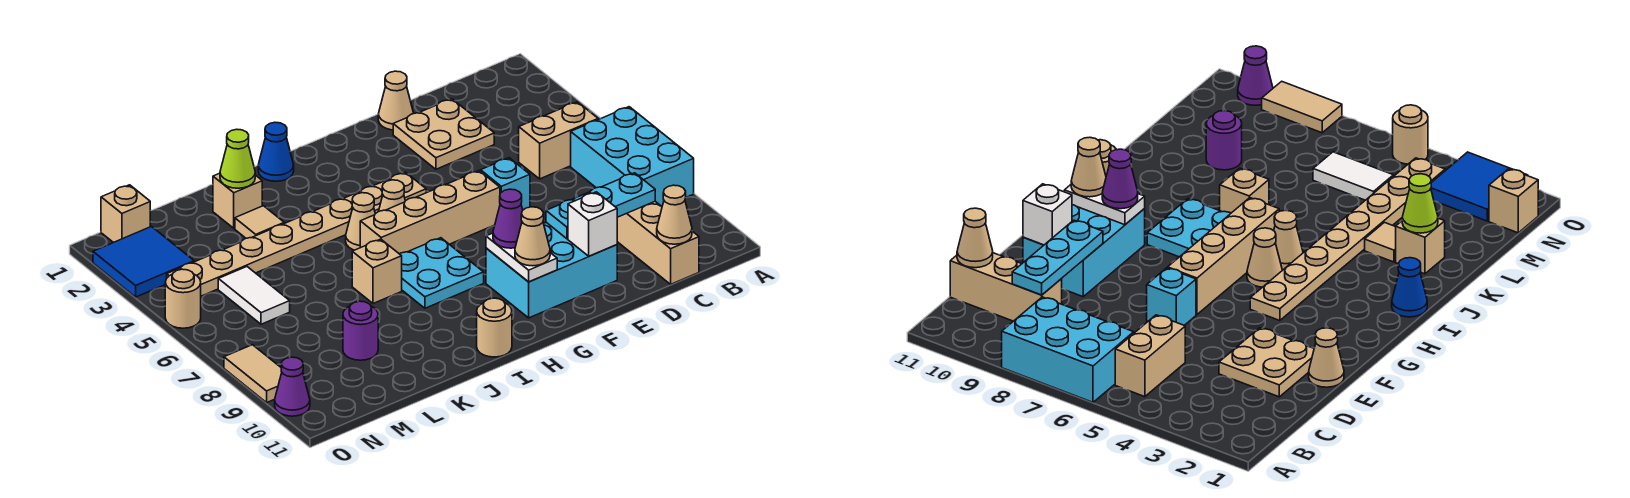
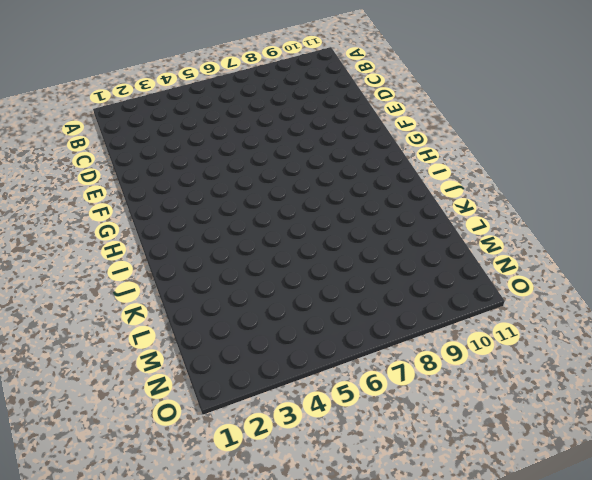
none -> cyan 2x3 brick [571,107,694,206]
none -> tan 1x2 brick [519,102,598,179]
none -> tan 1x3 brick [617,202,699,284]
none -> tan 2x2 plate [393,99,494,169]

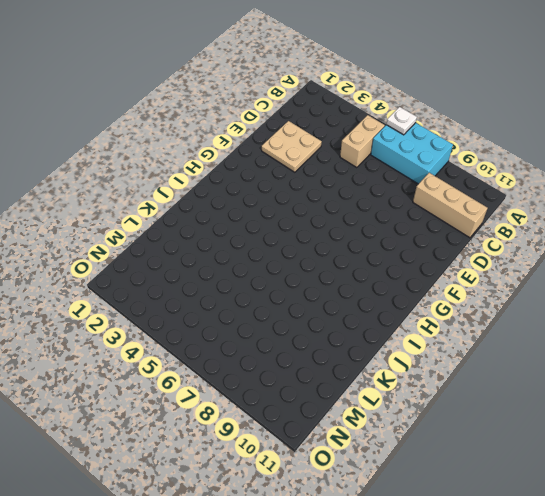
white 1x1 plate [386,107,417,135] -> none
none -> tan 1x1 cone [378,71,414,130]
none -> cyan 1x1 brick [481,158,530,210]
none -> cyan 2x3 brick [486,222,617,318]
none -> tan 1x4 brick [360,171,500,254]

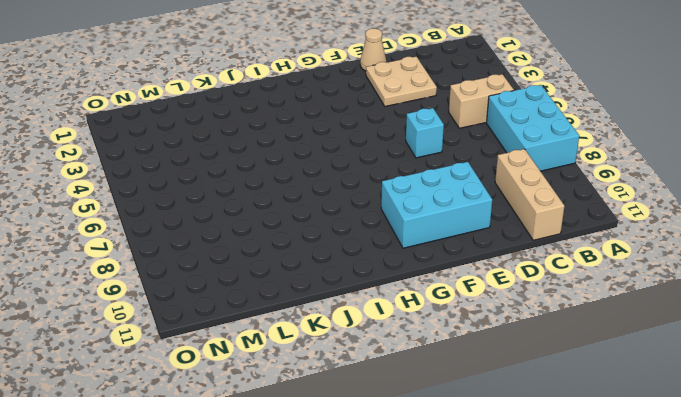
none -> tan 1x4 brick [360,171,500,254]
none -> tan 1x8 plate [167,172,426,296]
none -> tan 1x1 cone [379,180,405,211]
none -> cyan 2x2 plate [400,238,484,308]

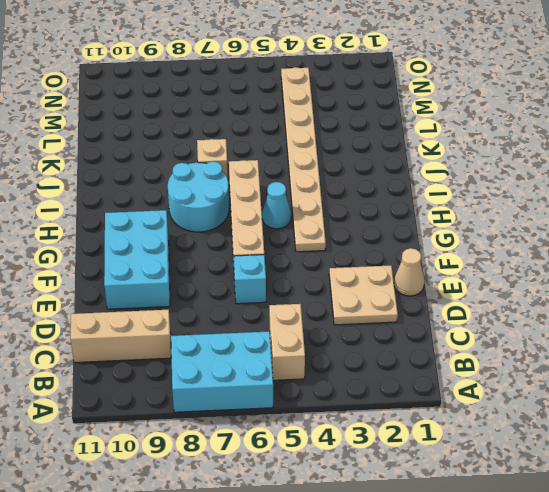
cyan 1x1 cone [262,182,291,229] -> tan 1x1 cone [379,180,405,211]
cyan 2x2 round brick [168,162,229,232] -> cyan 2x2 plate [400,238,484,308]
none -> blue 1x1 cone [258,122,294,181]
none -> tan 1x1 cone [346,193,375,250]
none -> tan 1x1 round brick [477,298,512,357]
none -> tan 1x1 brick [213,173,262,228]

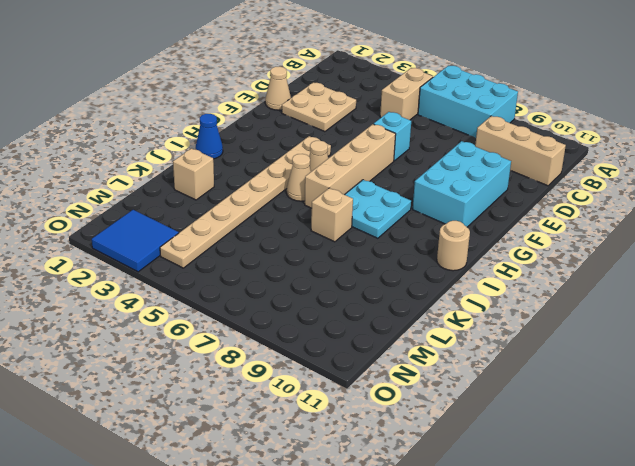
none -> tan 1x1 tile [235,206,284,238]
none -> purple 1x1 round brick [343,301,378,360]
none -> white 1x2 tile [218,267,290,324]
none -> tan 1x1 brick [101,185,150,243]

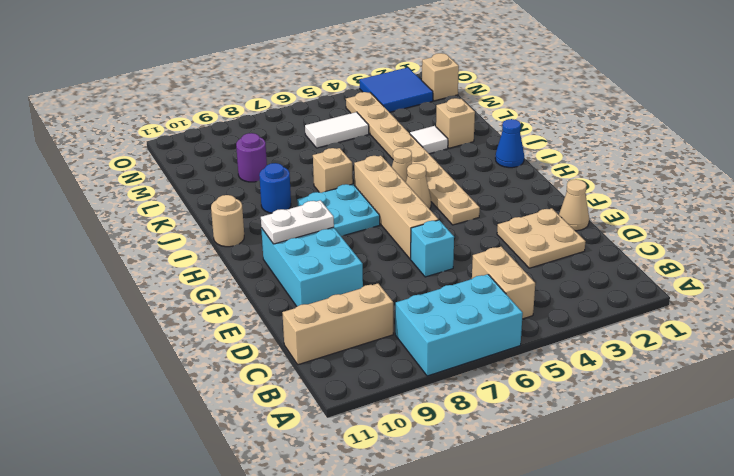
blue 1x1 round brick [259,163,291,213] -> none
white 1x1 tile [410,126,448,154] -> tan 1x1 tile [235,206,284,238]
none -> tan 1x1 round brick [165,269,201,328]
none -> tan 1x2 tile [224,345,282,402]
none -> purple 1x1 cone [275,357,310,416]
none -> cyan 1x3 plate [546,173,655,239]

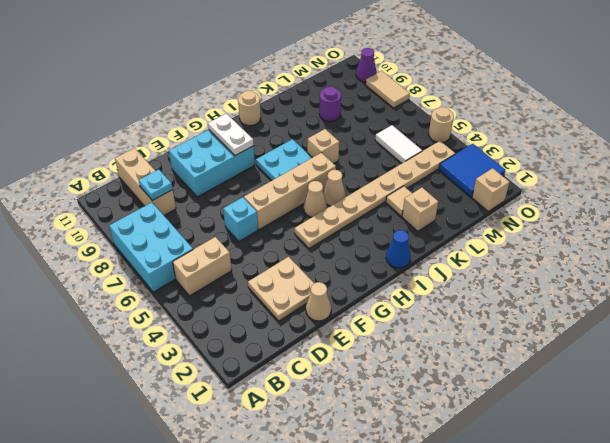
cyan 1x1 plate [139,169,173,201] -> cyan 1x3 plate [546,173,655,239]
none -> tan 1x1 cone [657,185,692,244]
none -> white 1x1 brick [568,192,617,256]
none -> lime 1x1 cone [220,129,255,188]
none -> purple 1x1 cone [493,189,523,248]

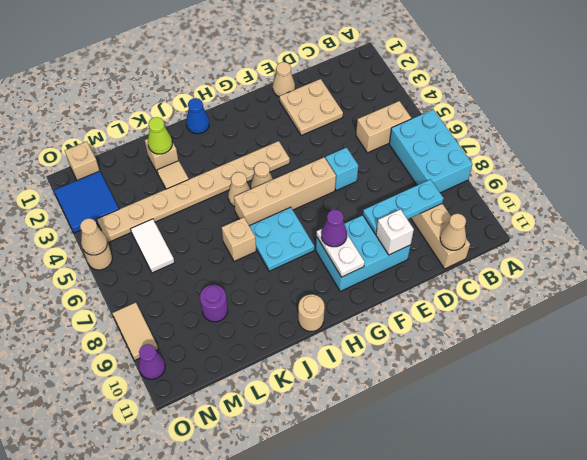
tan 1x1 cone [80,218,108,255] -> tan 1x1 cone moved to [515,207,550,266]

